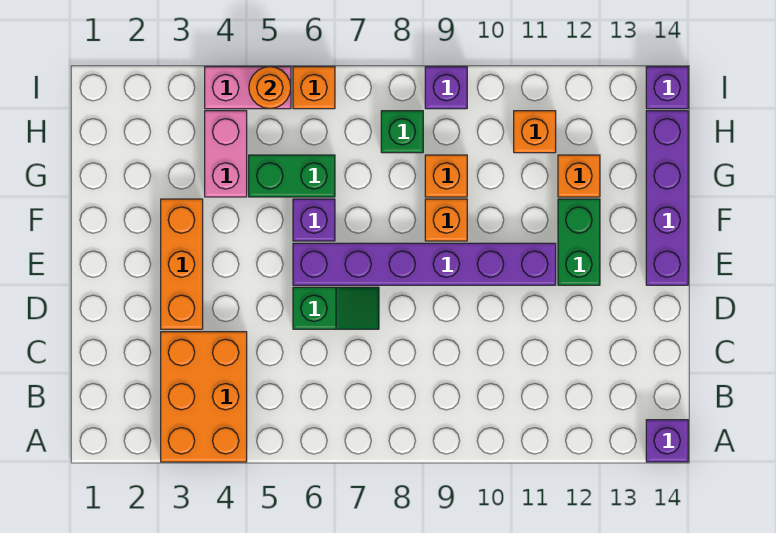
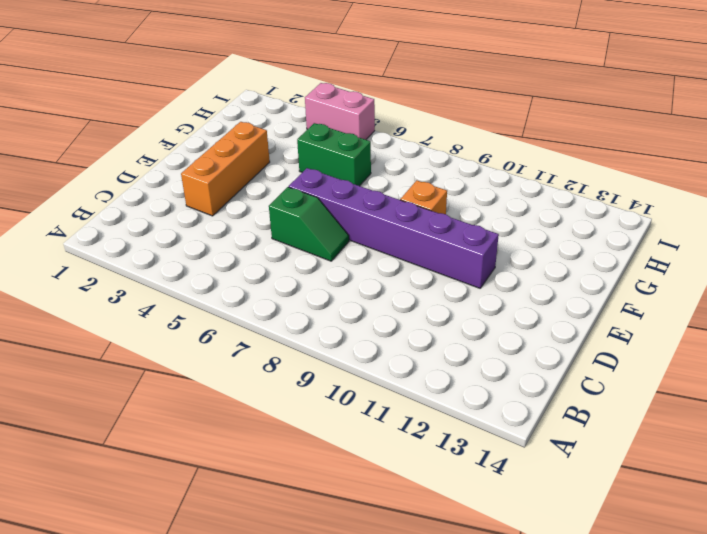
none -> orange 2x3 brick [161,332,247,462]
none -> purple 1x1 brick [646,420,688,462]
none -> green 1x2 brick [558,199,600,285]

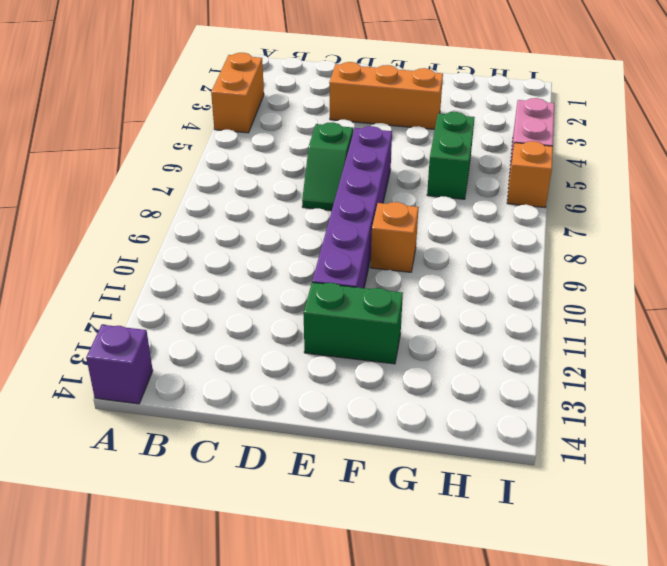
orange 1x2 brick [211,53,264,133] -> orange 2x3 brick [161,332,247,462]
none -> purple 1x4 brick [646,111,688,285]
none -> purple 1x1 brick [293,199,335,241]
none -> pink 1x2 brick [205,111,247,197]

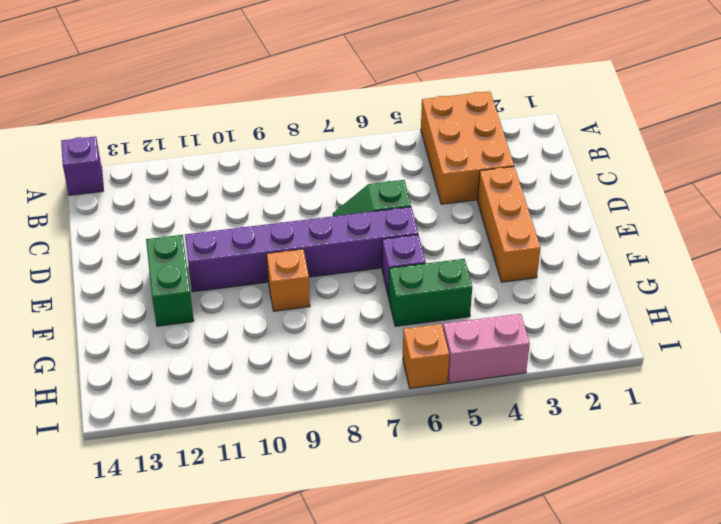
none -> purple 1x4 brick [646,111,688,285]
none -> pink 1x2 brick [205,111,247,197]
none -> orange 1x1 brick [425,155,467,197]

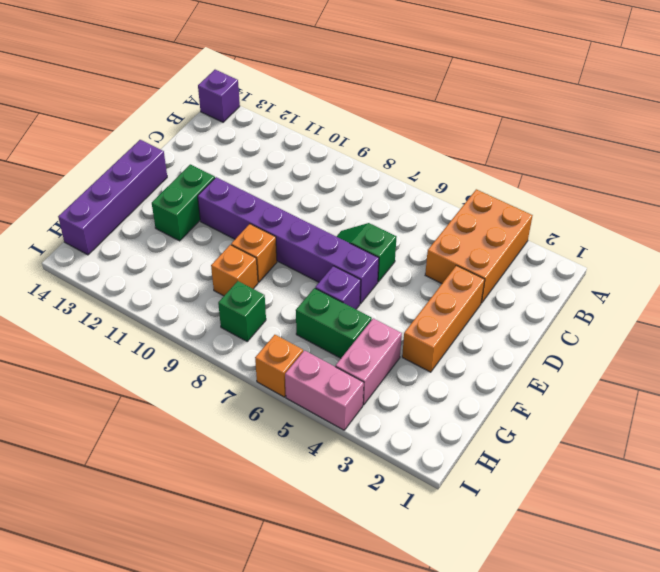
none -> orange 1x1 brick [558,155,600,197]
none -> orange 1x1 brick [514,111,556,153]
none -> purple 1x1 brick [425,67,467,109]

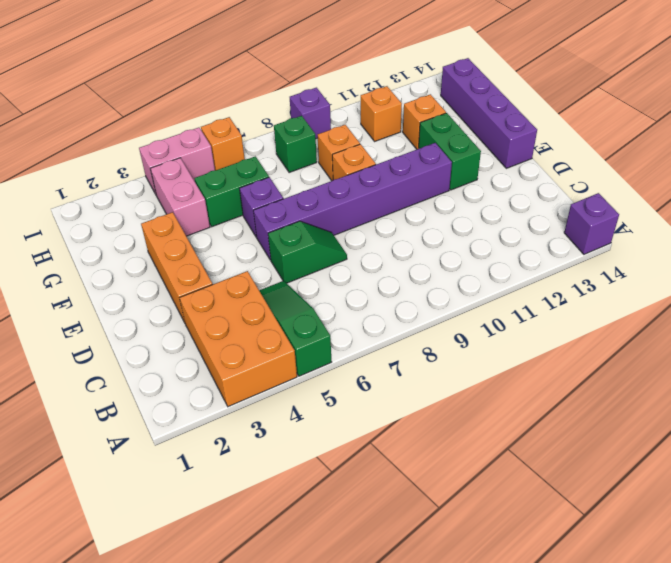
green 1x3 slope [259,281,331,376] -> none
none -> purple 1x1 brick [646,67,688,109]
none -> orange 1x1 round brick [249,67,291,109]

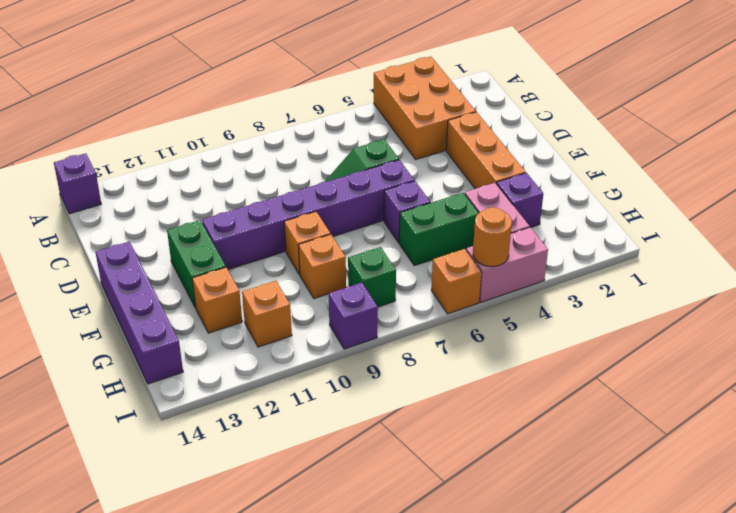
purple 1x1 brick [497,173,543,227] -> purple 1x1 brick moved to [646,67,688,109]

